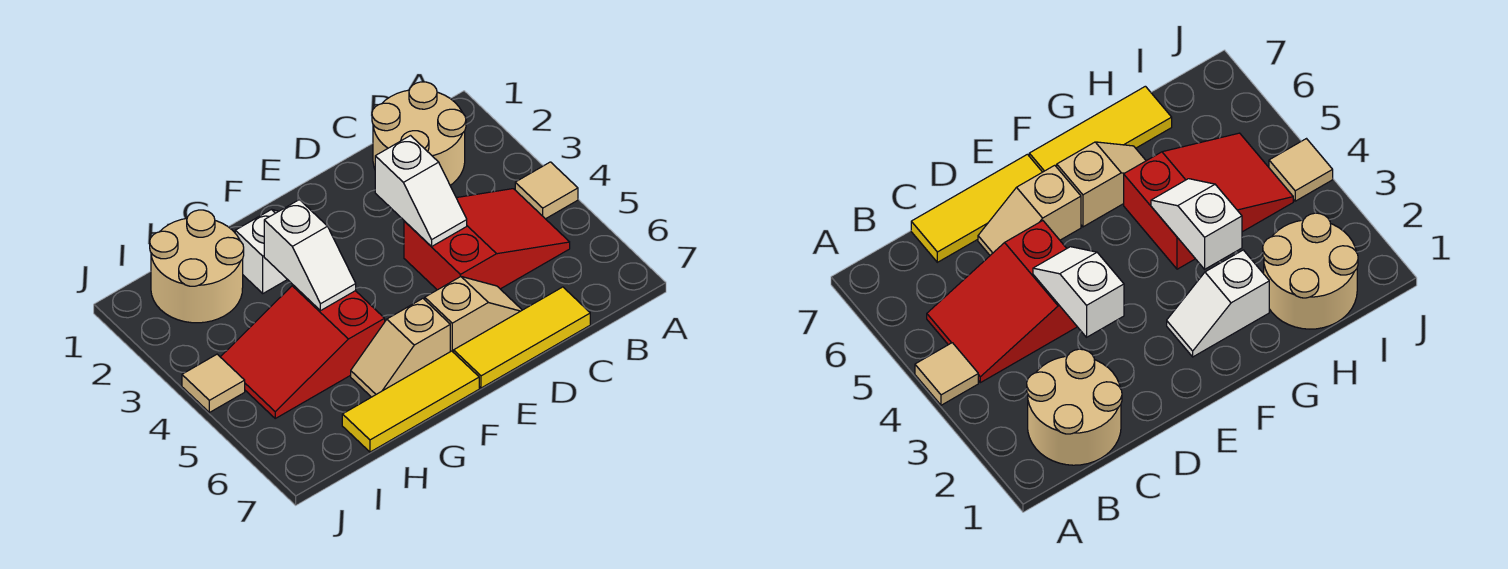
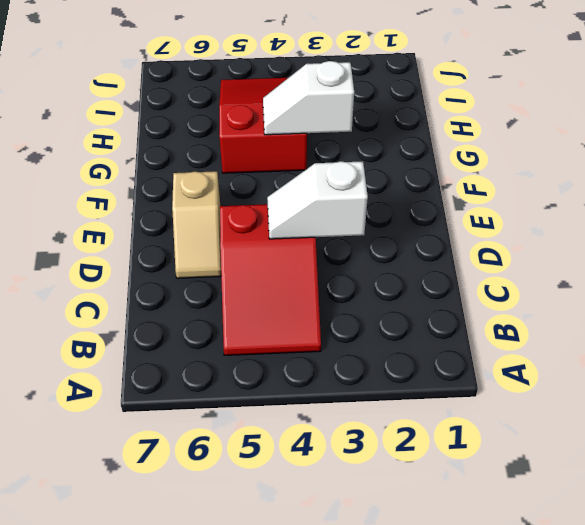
none -> tan 1x1 tile [515,162,578,219]
none -> tan 2x2 round brick [372,82,466,185]
none -> yellow 1x3 tile [454,287,590,388]

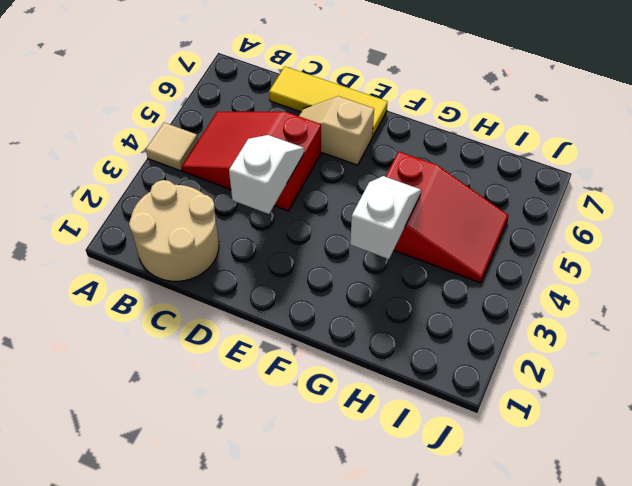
none -> white 1x2 slope [235,209,288,293]
none -> tan 1x2 slope [351,299,450,397]
none -> yellow 1x3 tile [342,351,479,452]

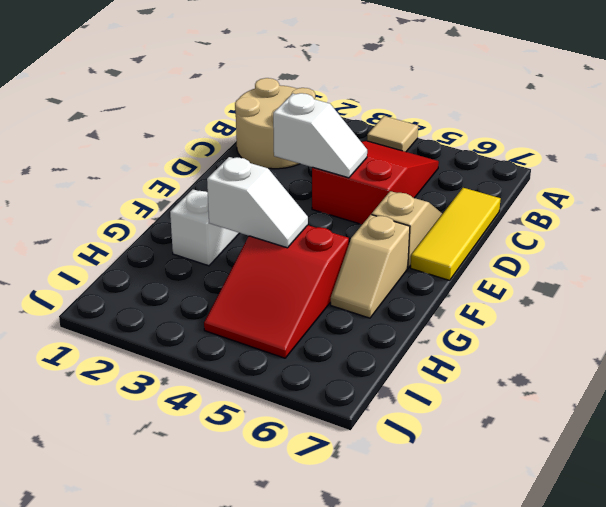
none -> yellow 1x3 tile [342,351,479,452]
none -> tan 2x2 round brick [150,210,244,323]
none -> tan 1x1 tile [182,354,245,412]

